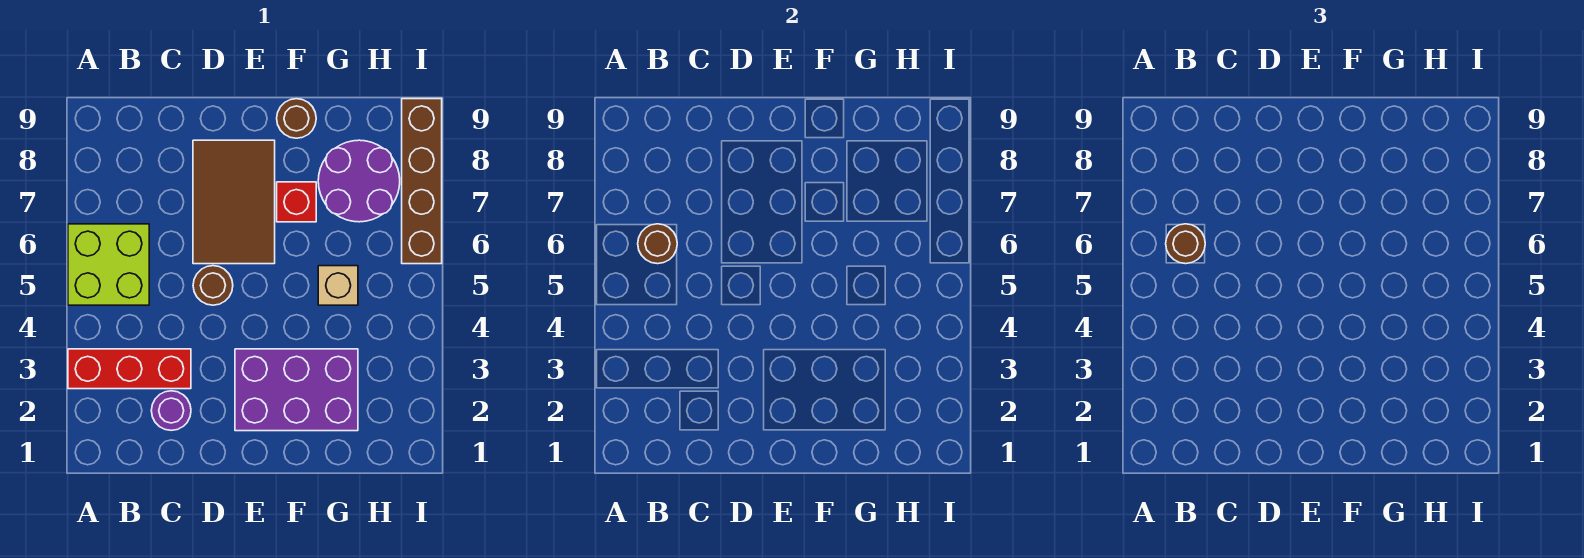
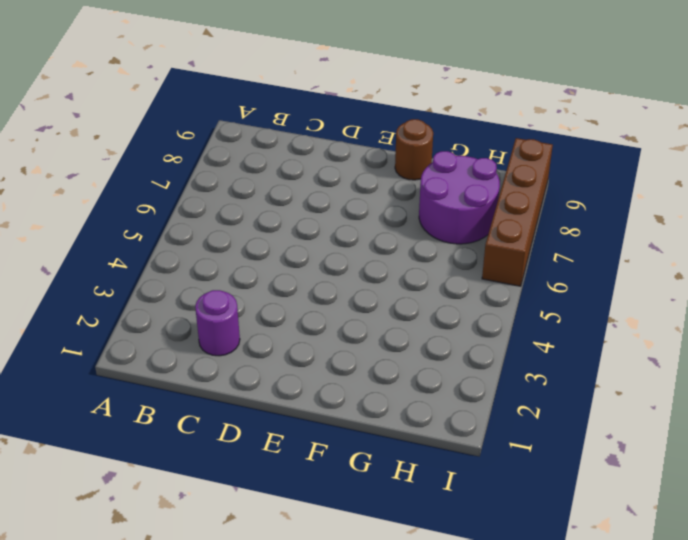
none -> red 1x3 brick [68,349,191,389]
none -> lime 2x2 brick [68,224,149,305]
none -> brown 1x1 round brick [193,266,233,305]

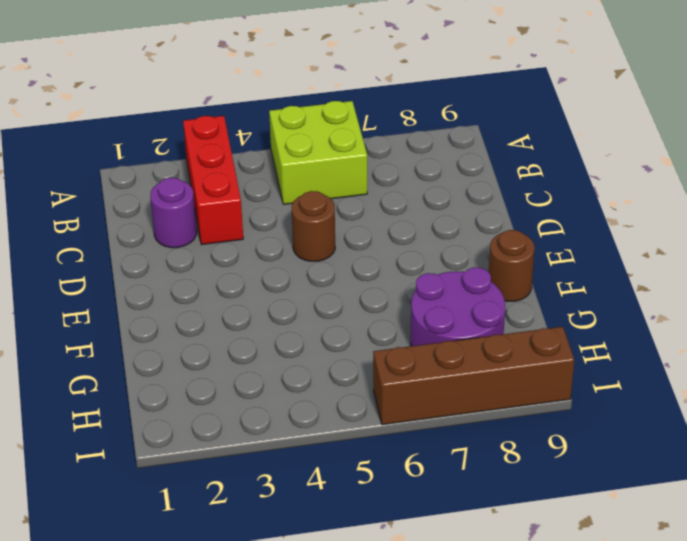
none -> brown 2x3 tile [193,140,275,264]
none -> purple 2x3 brick [235,349,358,431]
none -> red 1x1 brick [277,182,316,222]

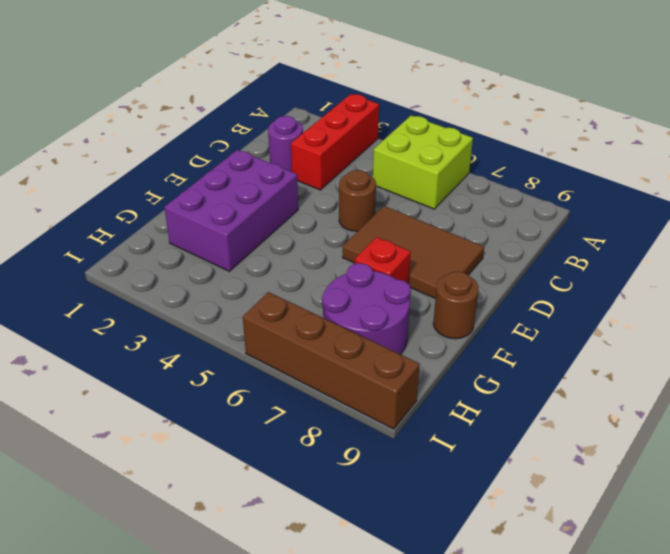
none -> tan 1x1 brick [318,266,358,305]
none -> brown 1x1 round brick [638,224,677,264]
none -> brown 1x1 round brick [1166,224,1205,264]

